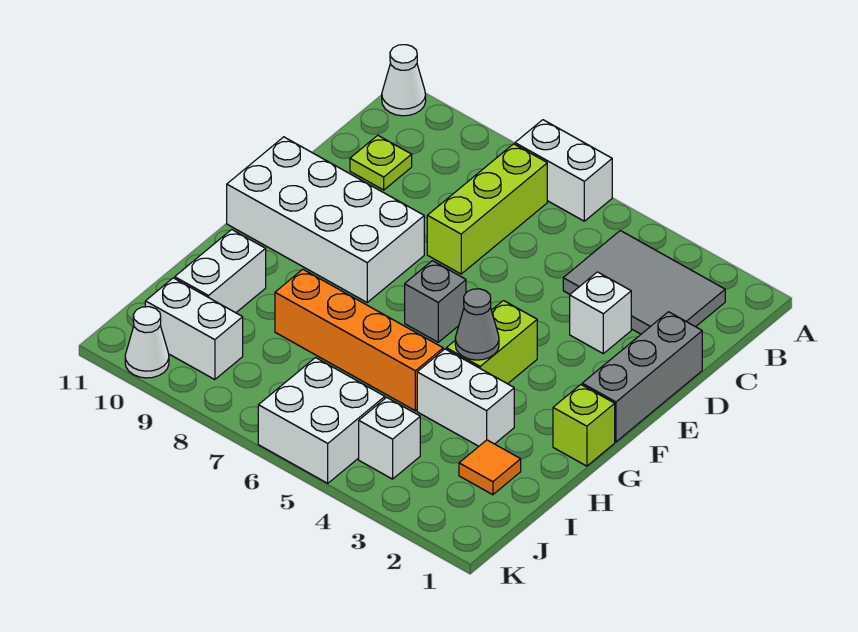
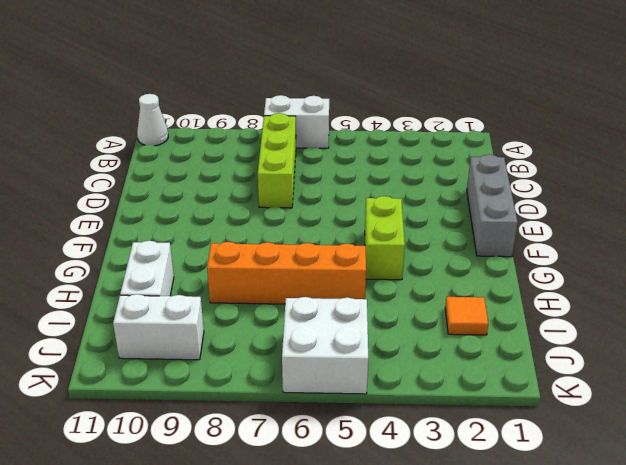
none -> grey 2x3 tile [563,231,725,334]
none -> lime 1x1 plate [350,135,412,190]
none -> white 1x1 brick [570,272,631,354]

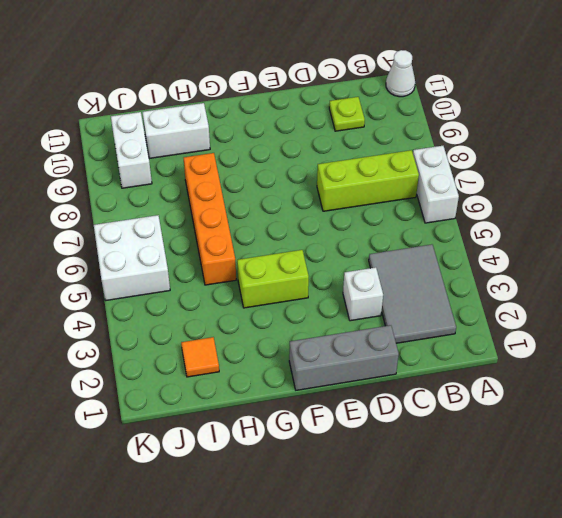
none -> white 2x4 brick [227,137,424,302]
none -> grey 1x1 brick [405,261,466,342]
none -> lime 1x1 brick [553,385,615,466]

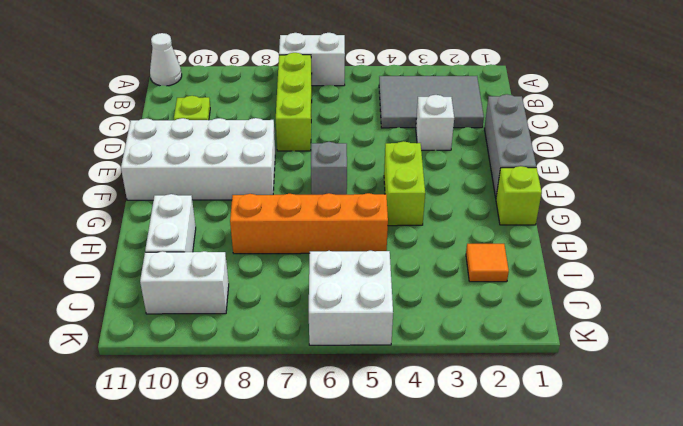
none -> white 1x2 brick [417,349,514,446]
none -> white 1x1 brick [359,397,420,479]
none -> white 1x1 cone [125,307,169,378]

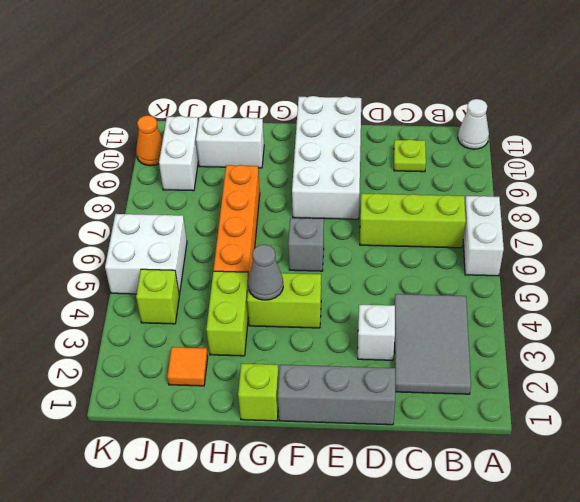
lime 1x2 brick [206,271,248,356] -> white 1x2 brick [417,349,514,446]
lime 1x1 brick [136,269,179,324] -> white 1x1 brick [359,397,420,479]
orange 1x1 cone [136,115,163,166] -> white 1x1 cone [125,307,169,378]

